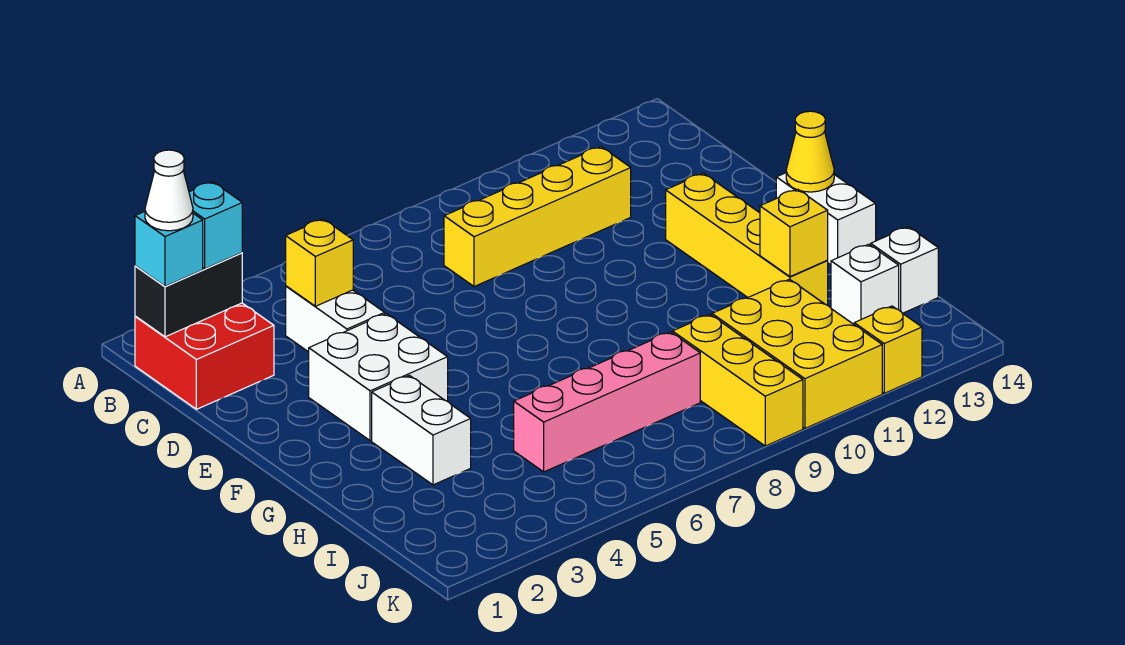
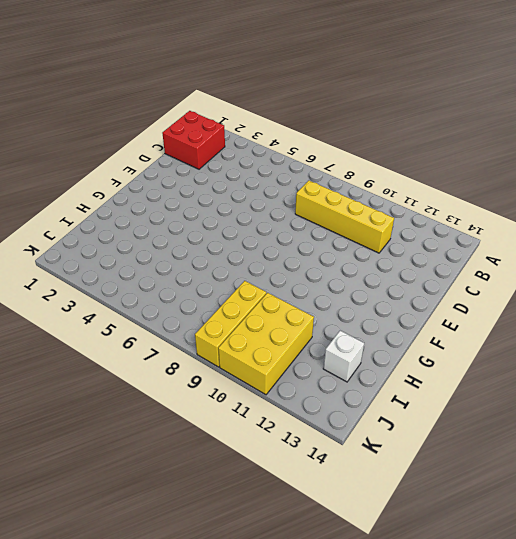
none -> white 1x2 brick [286,286,385,352]
none -> white 2x2 brick [309,314,448,441]
none -> yellow 1x4 brick [666,173,828,305]

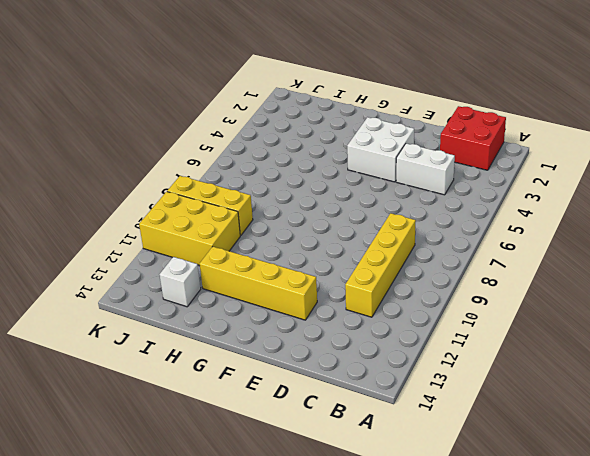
none -> white 1x2 brick [776,173,876,265]
none -> white 1x2 brick [372,375,471,485]
none -> pink 1x4 brick [514,332,700,472]

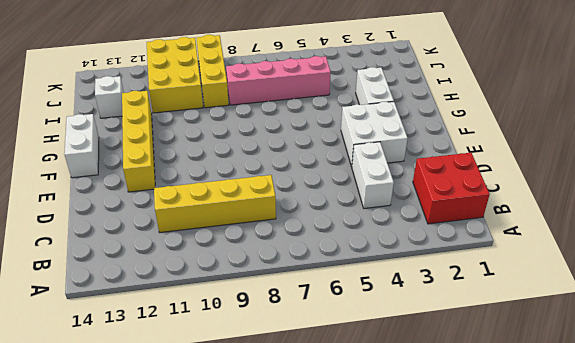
none -> white 1x1 brick [871,227,938,313]
none -> yellow 1x1 brick [854,306,922,393]
none -> black 1x2 brick [135,253,242,337]

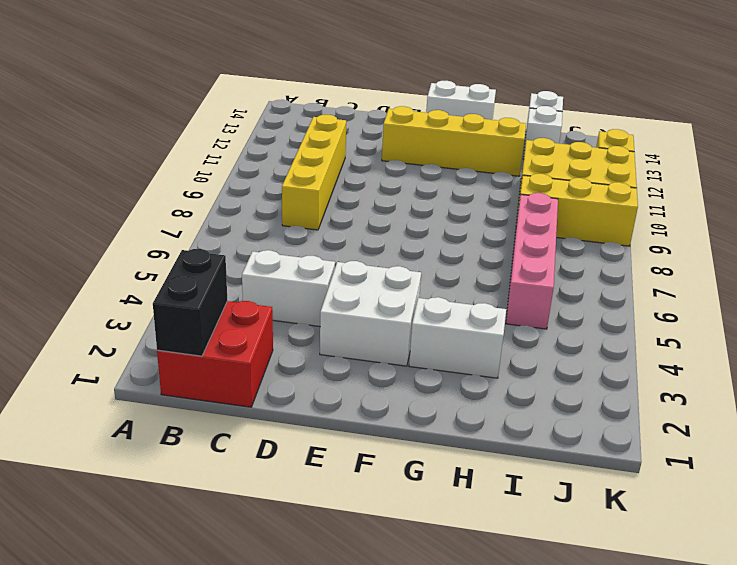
none -> yellow 1x1 brick [286,219,353,306]
none -> yellow 1x1 cone [786,111,834,192]
none -> yellow 1x1 brick [760,189,828,277]

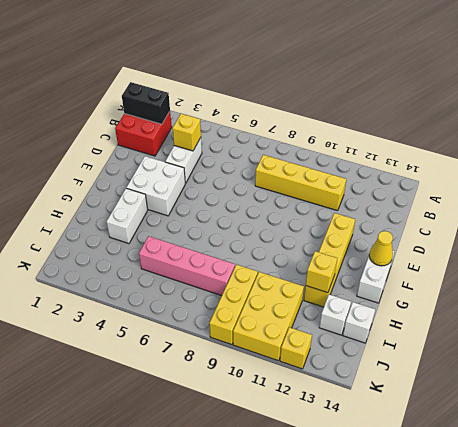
none -> cyan 1x1 brick [135,212,203,286]
none -> cyan 1x1 brick [189,182,242,269]
none -> white 1x1 cone [145,150,193,231]

